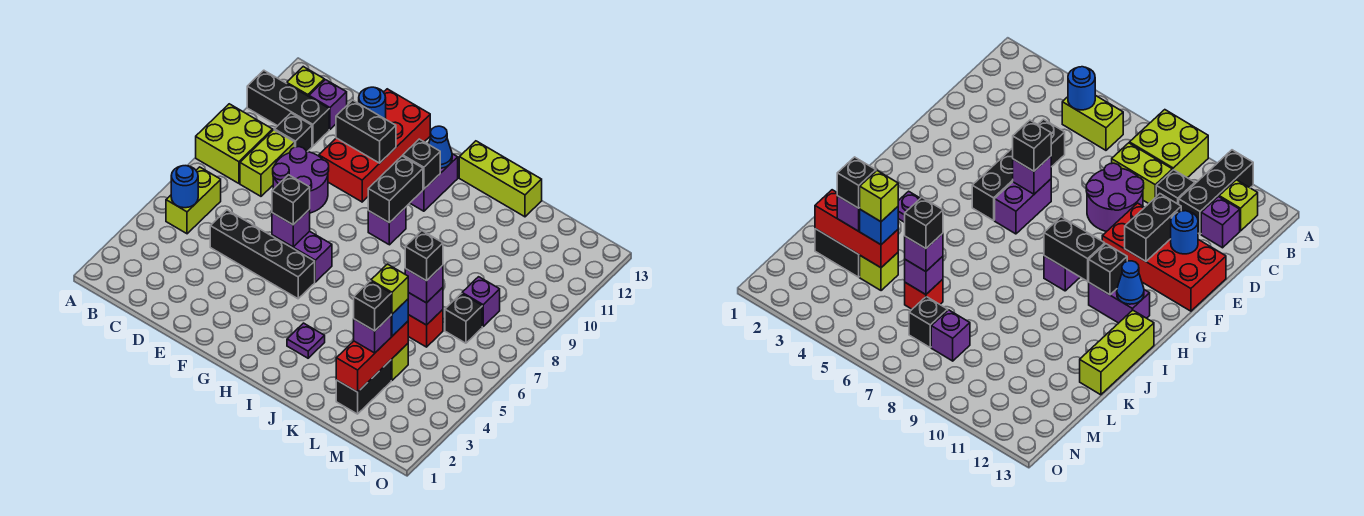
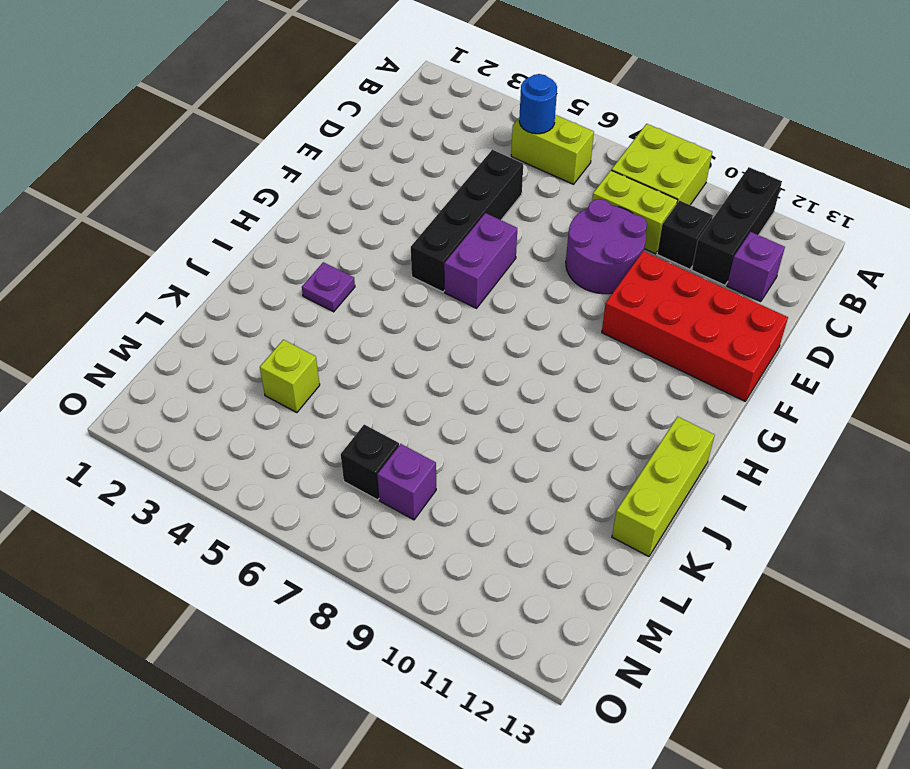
none -> lime 1x1 brick [287,67,324,96]
none -> purple 1x1 brick [368,207,406,245]
none -> purple 1x2 brick [410,154,458,211]
none -> black 1x2 brick [336,360,391,414]

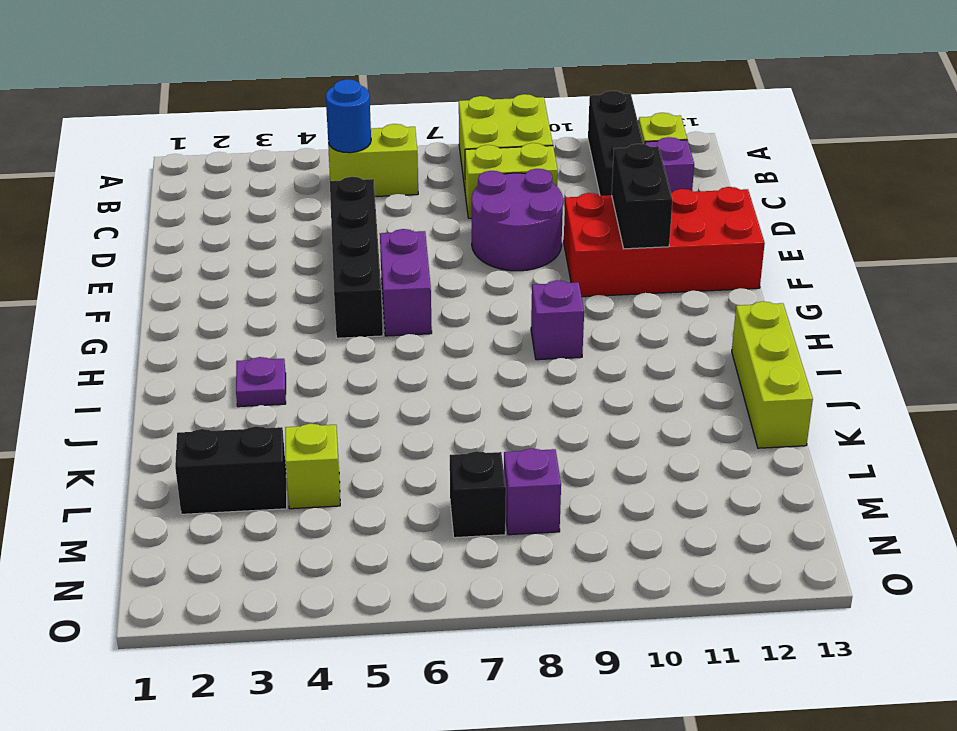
none -> black 1x1 brick [274,113,312,152]
none -> purple 1x2 brick [410,154,458,211]
none -> red 1x1 brick [408,310,443,347]
none -> blue 1x1 round brick [359,87,386,119]

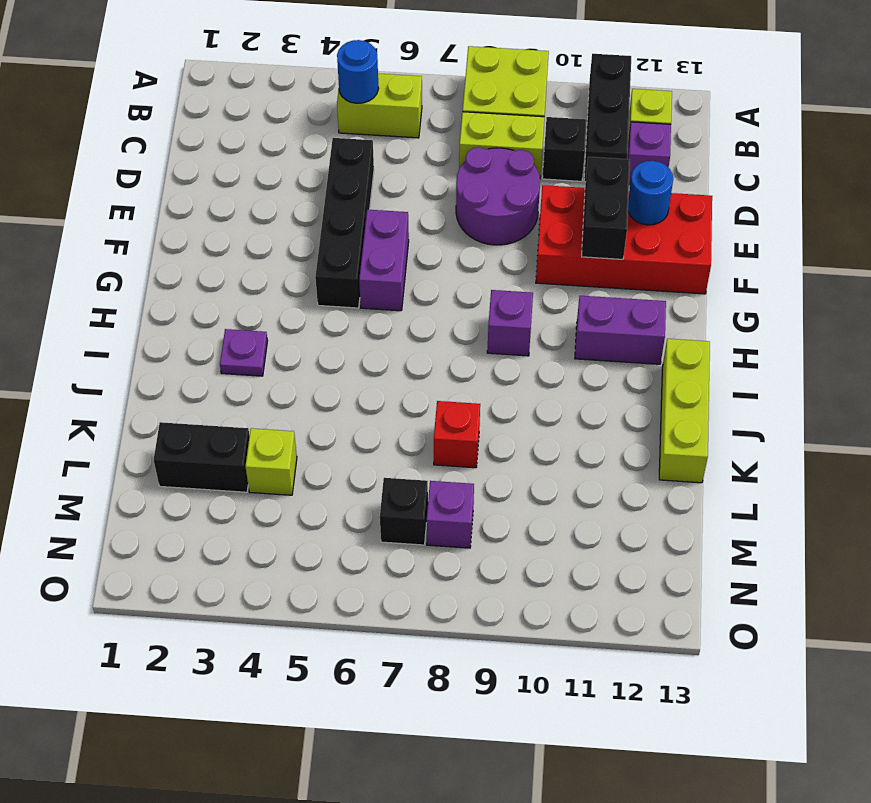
red 1x1 brick [434,401,480,468] -> red 1x1 brick moved to [408,310,443,347]
none -> purple 1x1 brick [272,209,310,247]
none -> black 1x2 brick [368,156,423,223]
none -> black 1x1 brick [403,139,440,189]
none -> blue 1x1 cone [429,126,452,168]

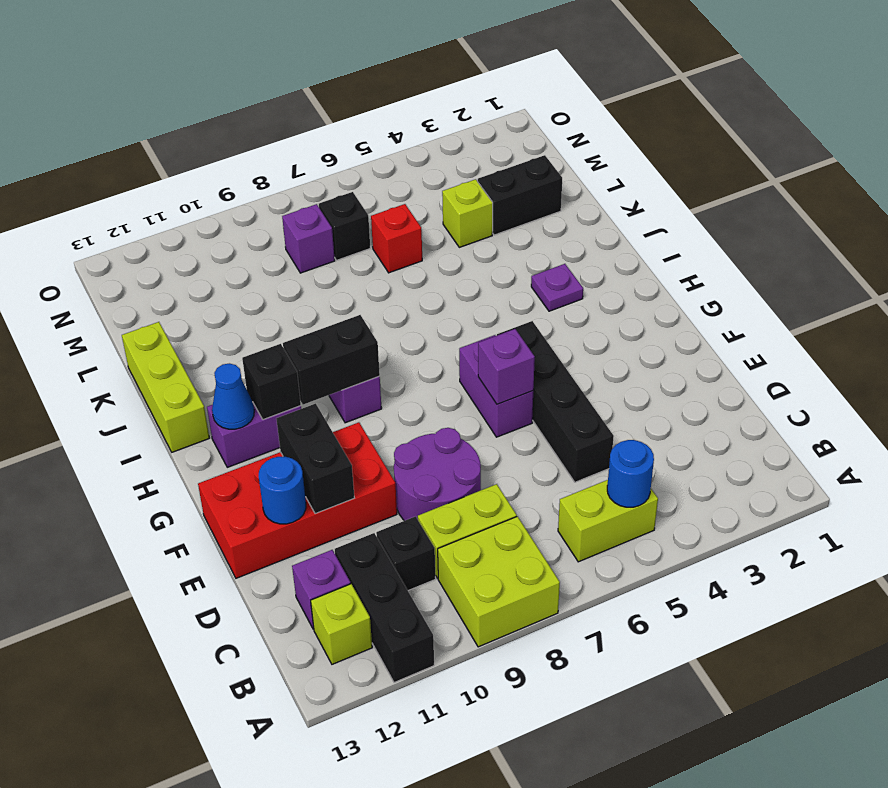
none -> red 1x3 brick [336,321,408,392]
none -> purple 1x1 brick [408,287,443,325]
none -> black 1x1 brick [272,175,310,225]
none -> purple 1x1 brick [354,316,391,353]

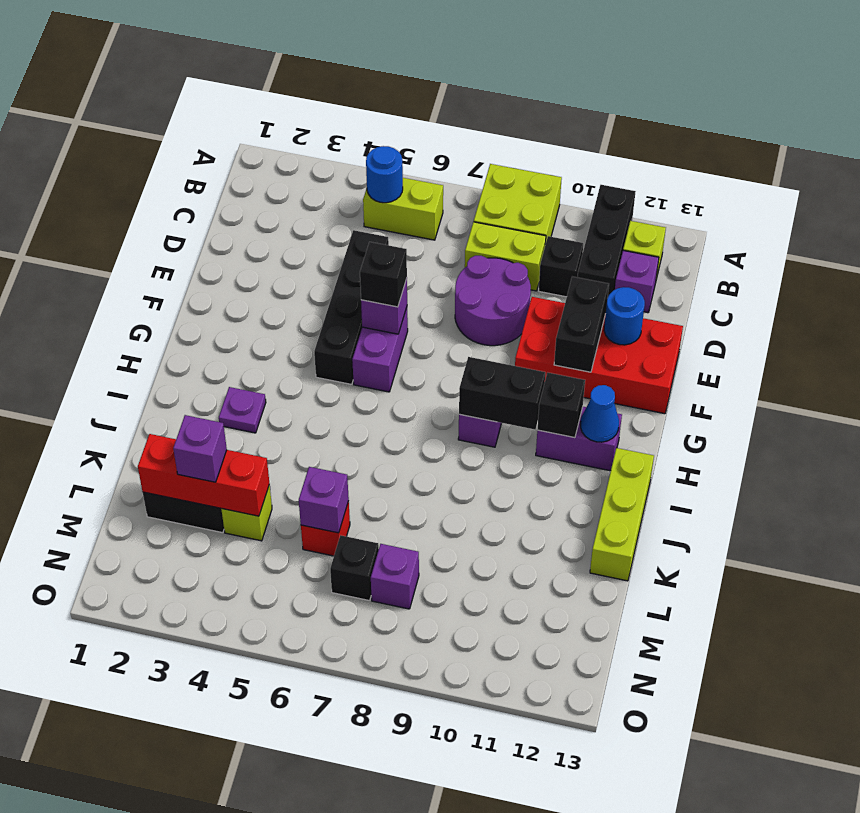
none -> blue 1x1 brick [391,299,408,336]
none -> purple 1x1 brick [405,265,443,303]
none -> black 1x1 brick [354,281,391,331]
none -> lime 1x1 brick [371,264,408,314]

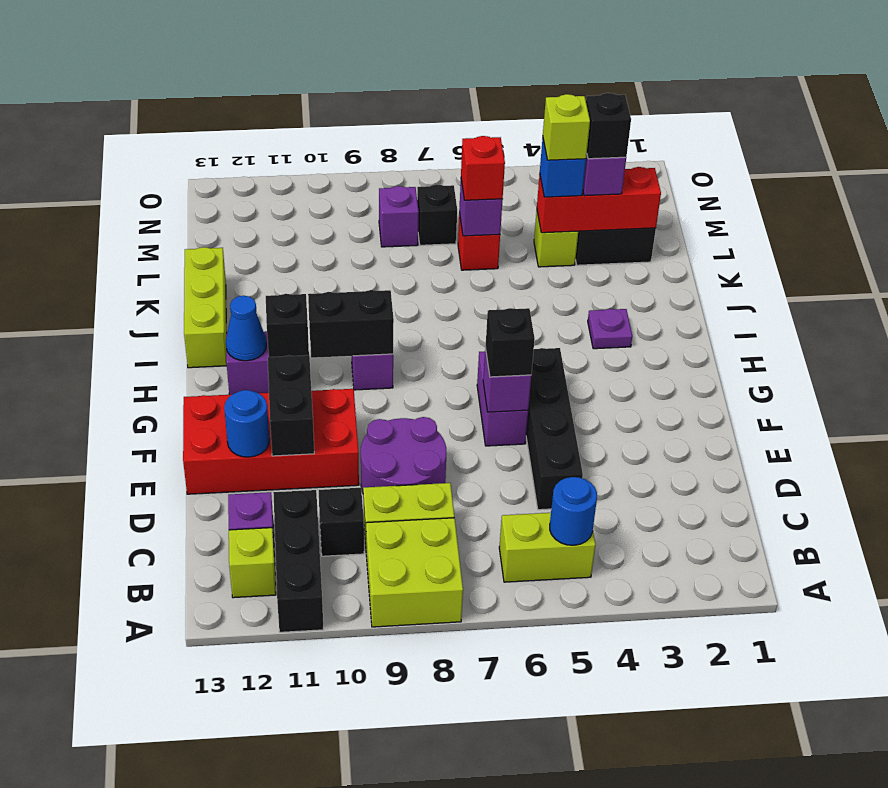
red 1x1 brick [461,136,505,200] -> purple 1x1 brick [405,265,443,303]
none -> black 1x1 brick [405,231,443,281]

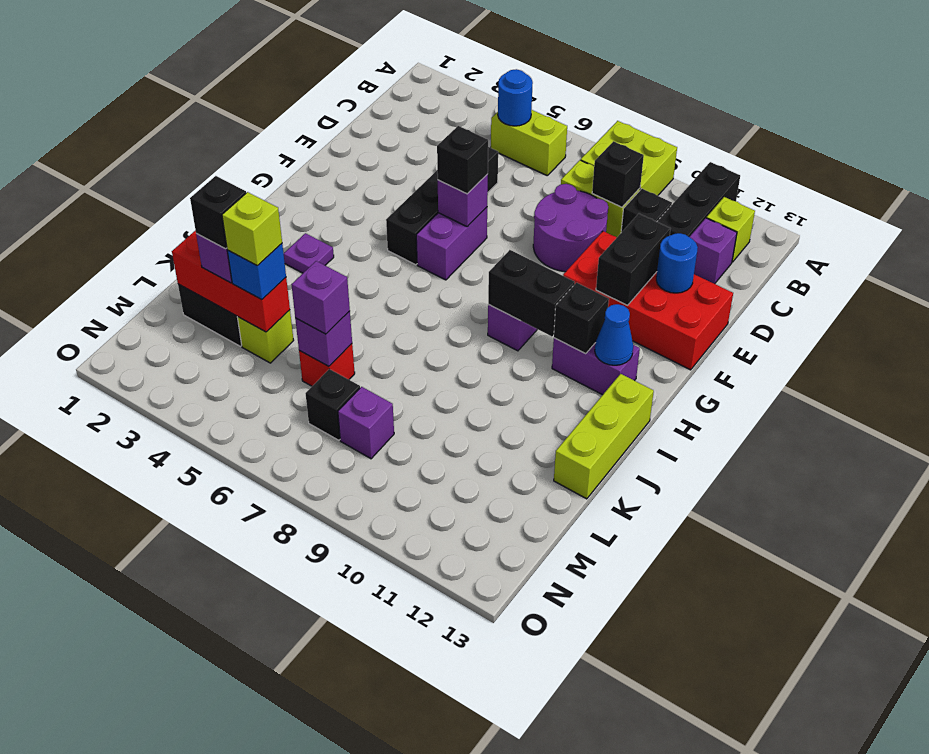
black 1x1 brick [592,141,644,207] -> black 1x1 brick moved to [405,231,443,281]

